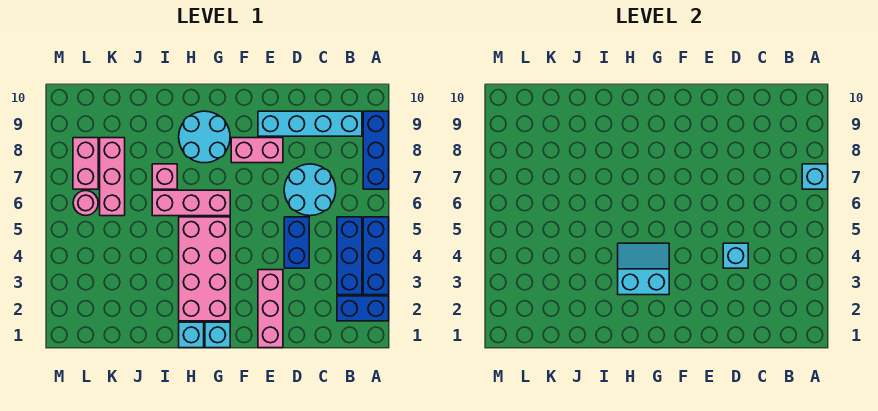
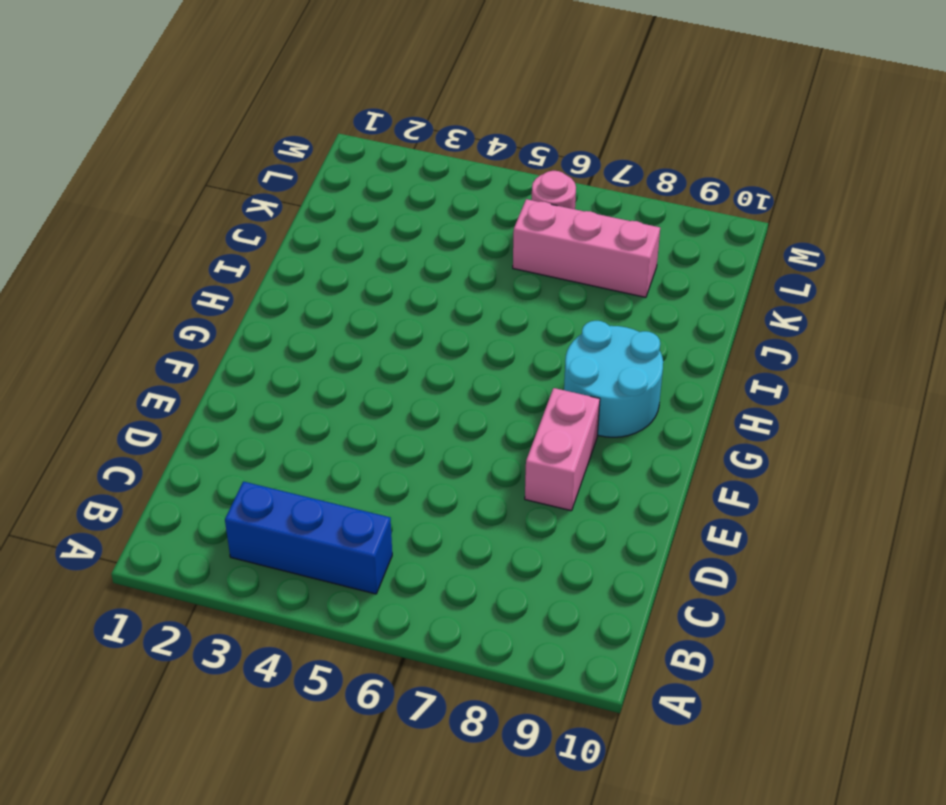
none -> blue 1x2 brick [337,296,389,321]
none -> blue 1x3 brick [363,217,389,295]
none -> blue 1x3 brick [363,111,389,189]

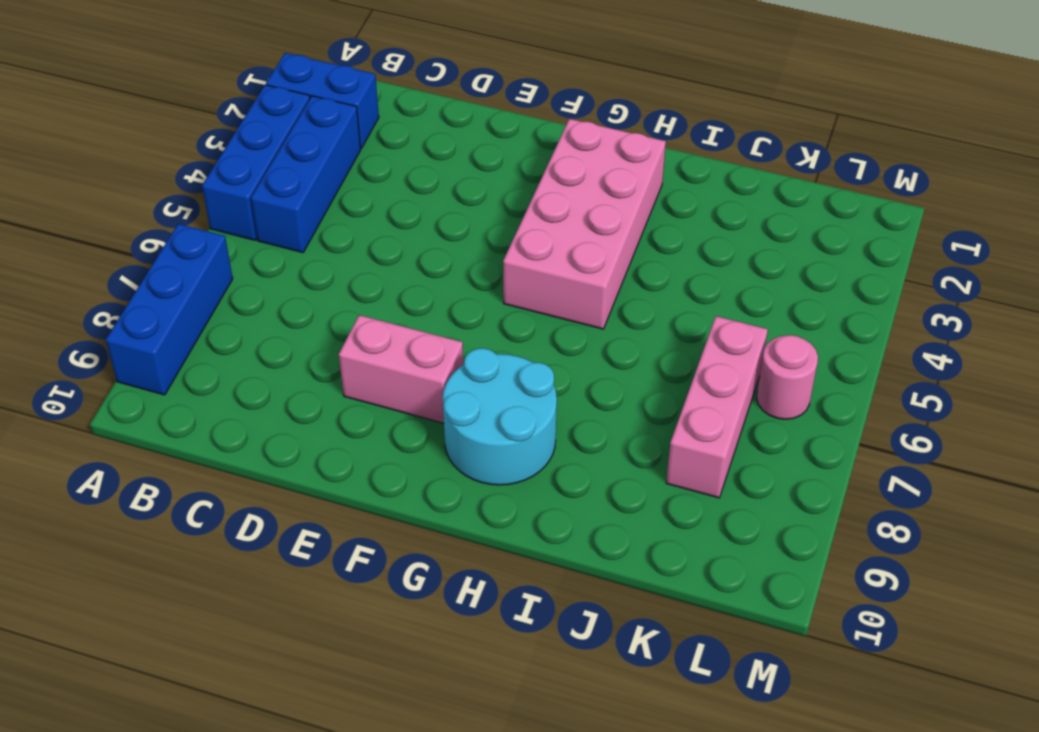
none -> cyan 1x4 brick [258,111,362,136]
none -> cyan 2x2 round brick [284,164,336,216]
none -> blue 1x2 brick [284,217,309,268]

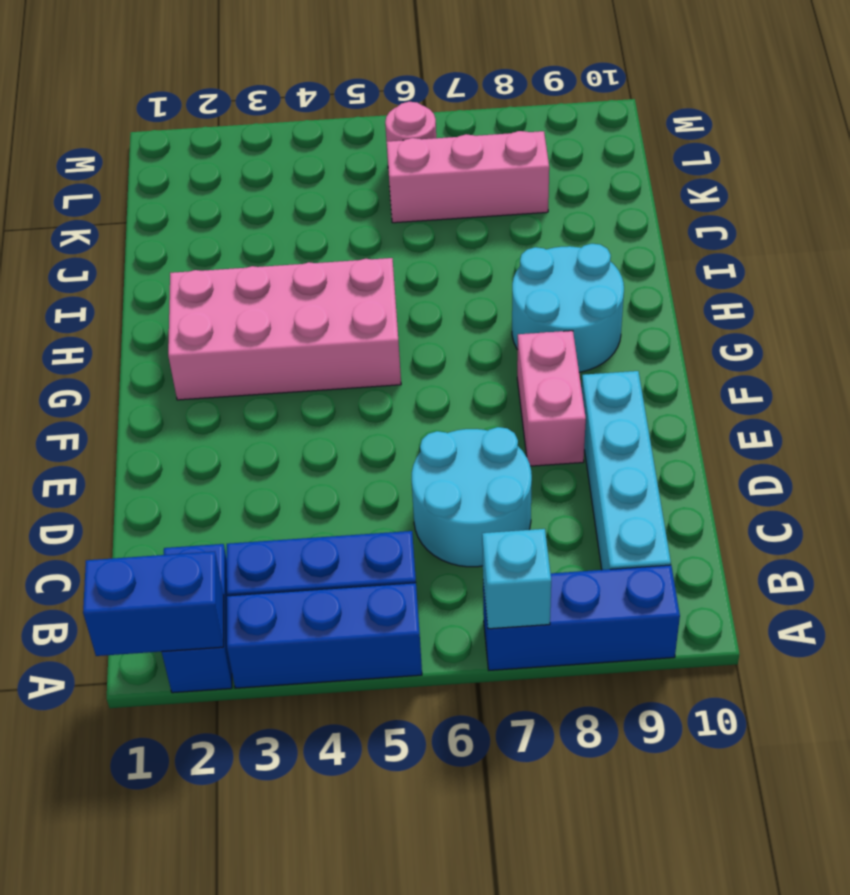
blue 1x2 brick [83,552,224,656] -> blue 1x2 brick moved to [284,217,309,268]
none -> pink 1x3 brick [258,270,283,348]
none -> cyan 1x1 brick [205,322,230,348]
none -> pink 1x3 brick [152,190,230,216]

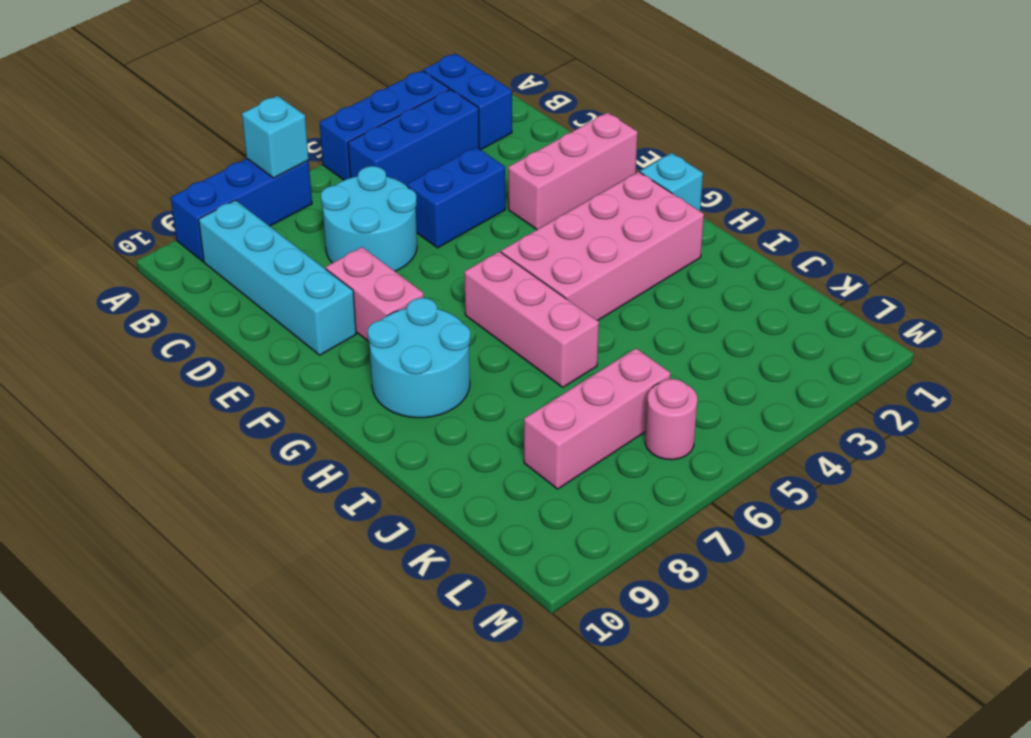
none -> cyan 1x1 brick [179,322,204,348]
none -> pink 1x1 brick [152,164,177,189]
none -> pink 1x2 brick [73,138,98,189]

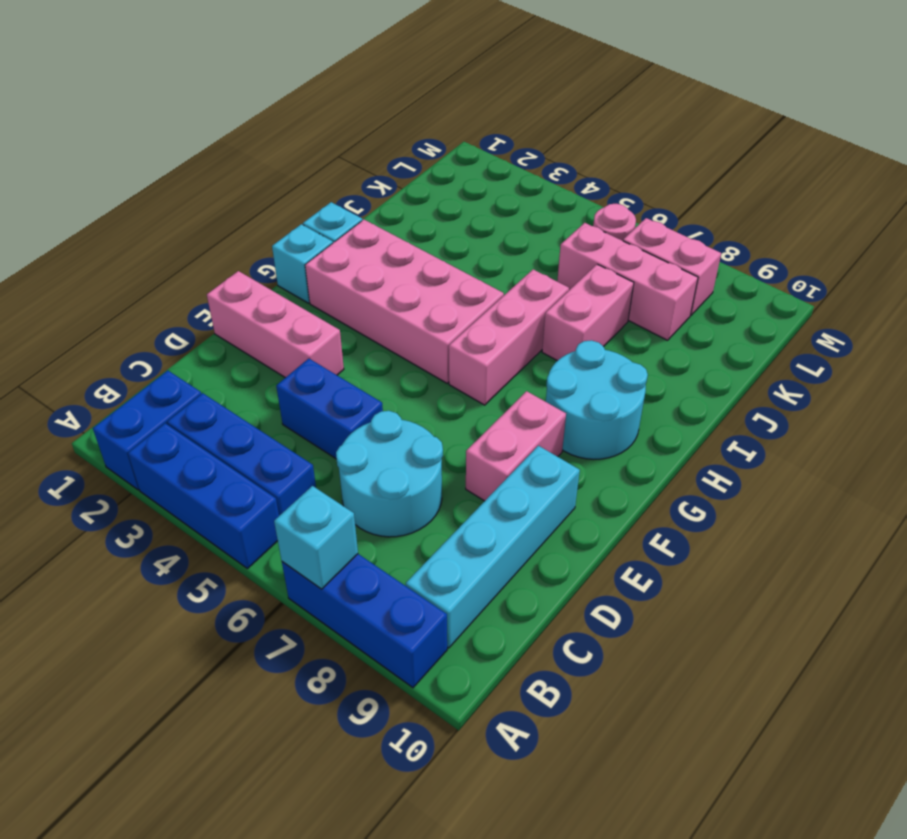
pink 1x2 brick [542,264,634,361] -> pink 1x1 brick [152,164,177,189]
none -> cyan 1x1 brick [723,243,748,268]
none -> cyan 2x2 slope [618,243,669,295]

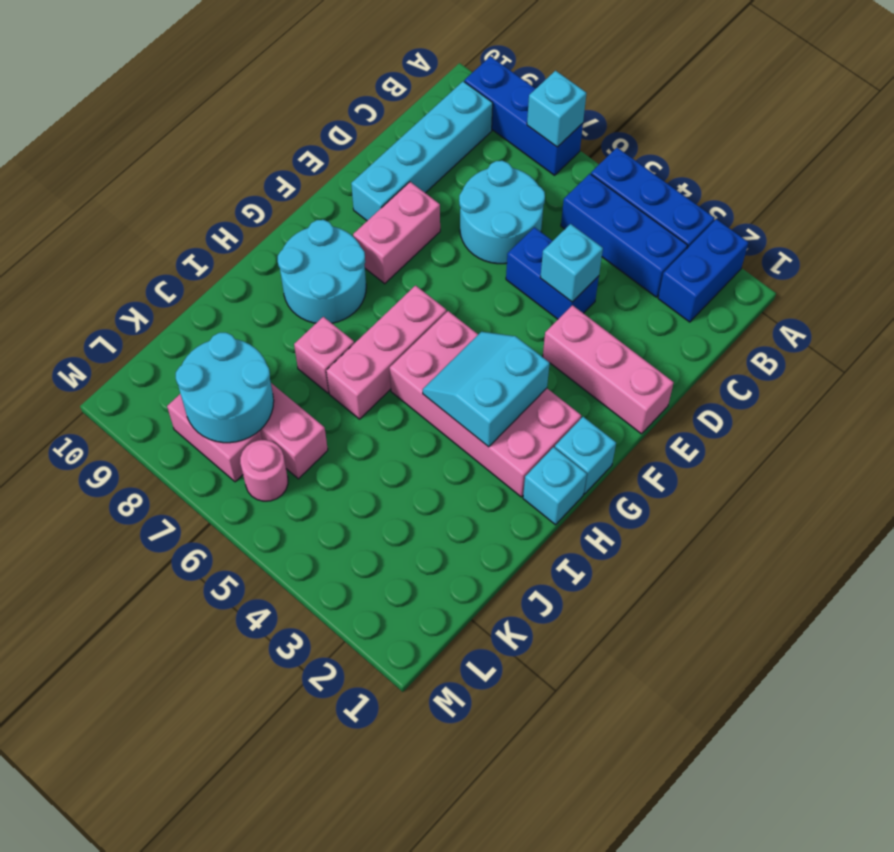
cyan 2x2 round brick [176,333,274,443] -> none

